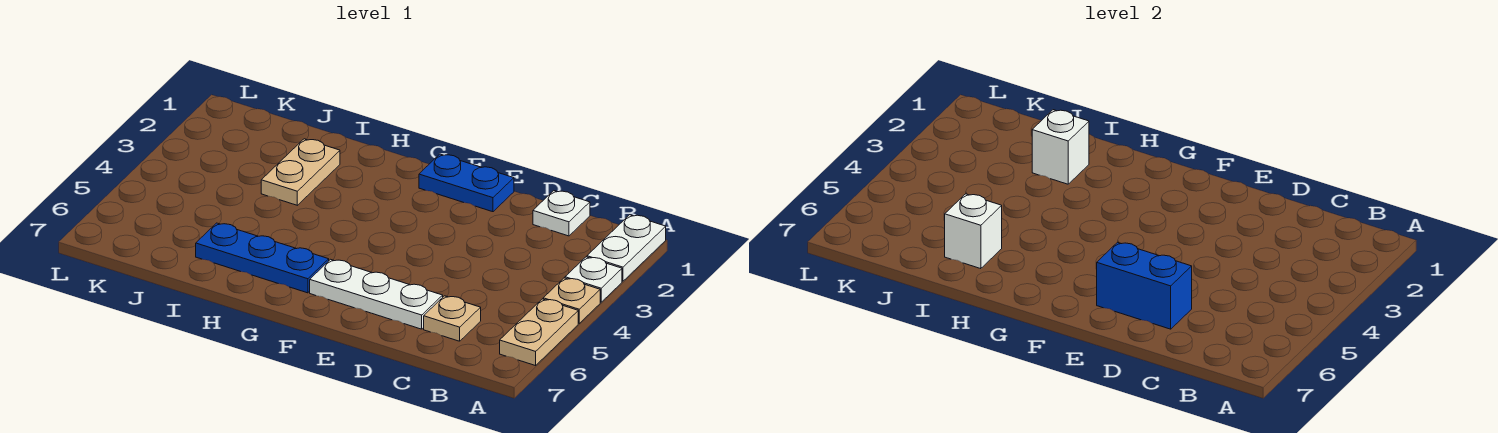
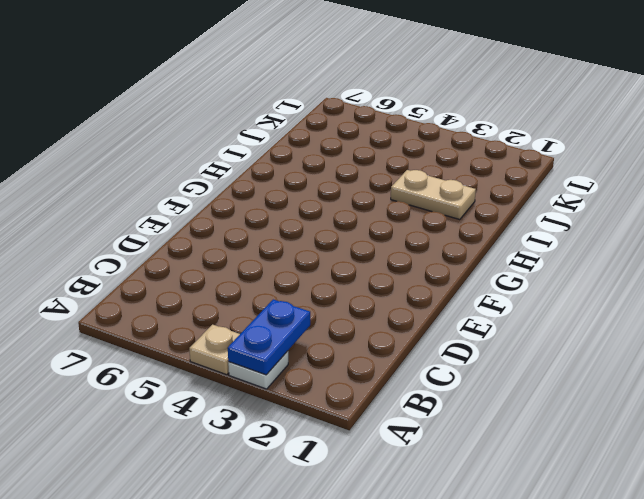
blue 1x2 plate [228,299,310,375] -> blue 1x2 plate moved to [419,154,514,212]
none -> white 1x2 plate [587,215,666,281]
none -> tan 1x2 plate [500,299,578,366]
none -> white 1x1 plate [533,191,590,236]

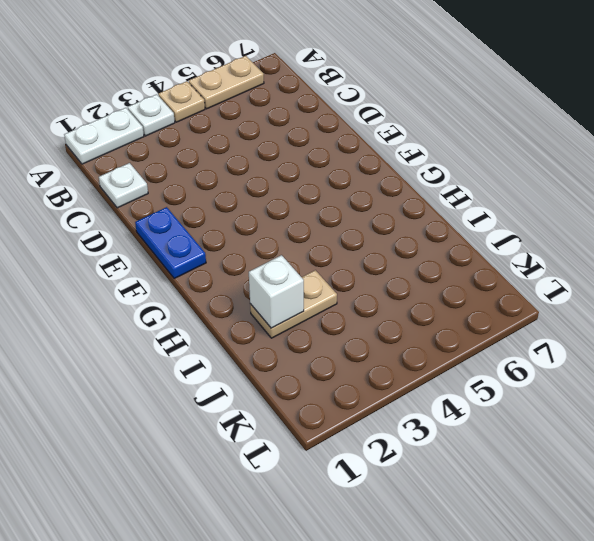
none -> tan 1x1 plate [424,296,481,341]
none -> white 1x3 plate [310,259,443,329]
none -> blue 1x3 plate [196,223,329,293]

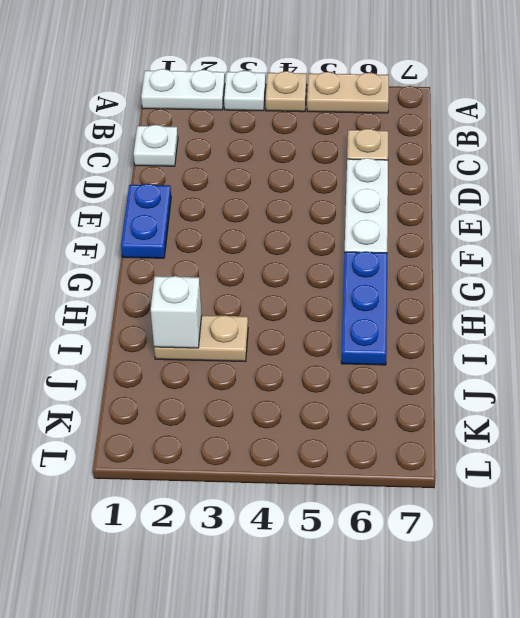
none -> blue 1x2 brick [1097,242,1192,329]
none -> white 1x1 brick [945,194,1002,269]

